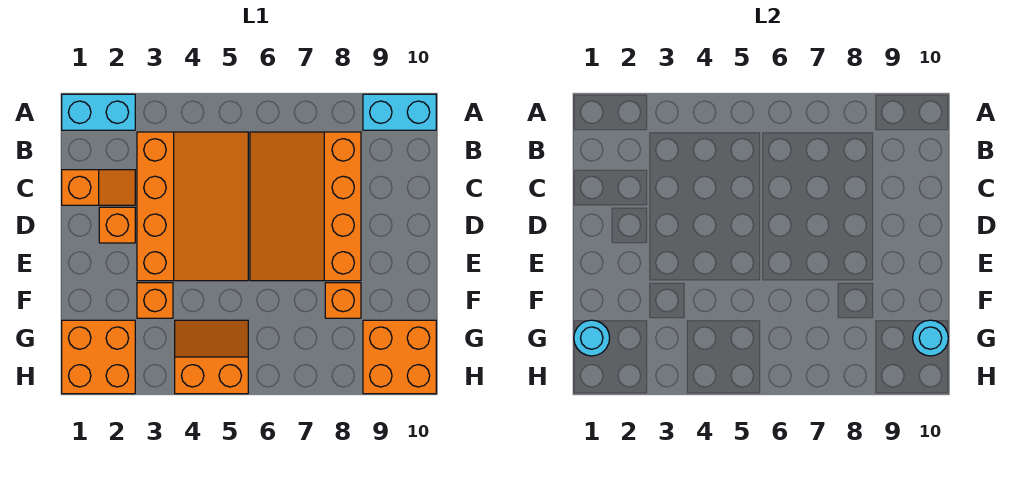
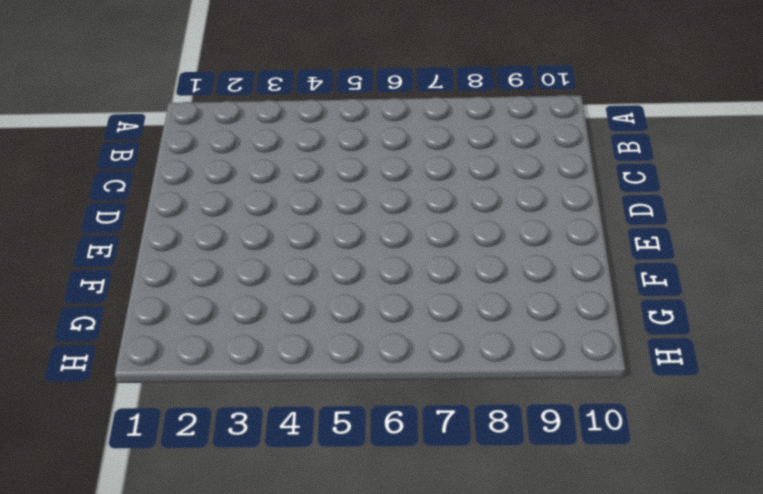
none -> cyan 1x2 brick [62,94,135,130]
none -> cyan 1x2 brick [363,94,436,130]
none -> orange 3x4 slope [137,132,248,281]

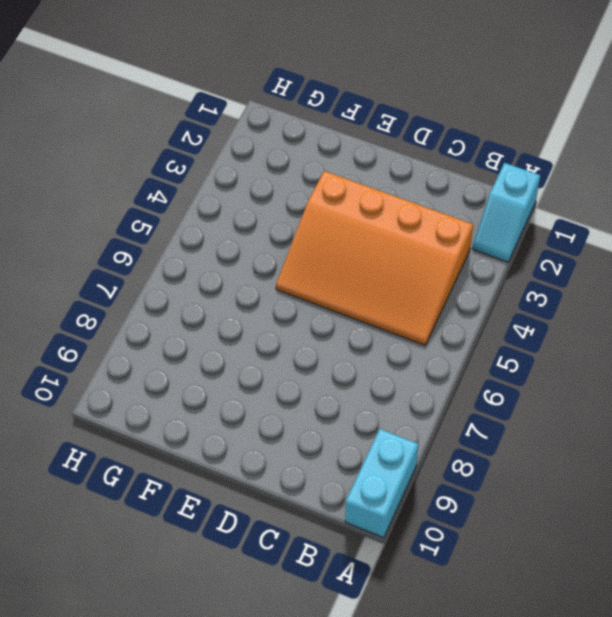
cyan 1x2 slope [473,163,540,262] -> cyan 1x2 brick [62,94,135,130]
none -> orange 3x4 slope [250,132,361,281]
none -> orange 1x2 slope [62,170,135,205]
none -> orange 1x1 brick [99,207,135,243]

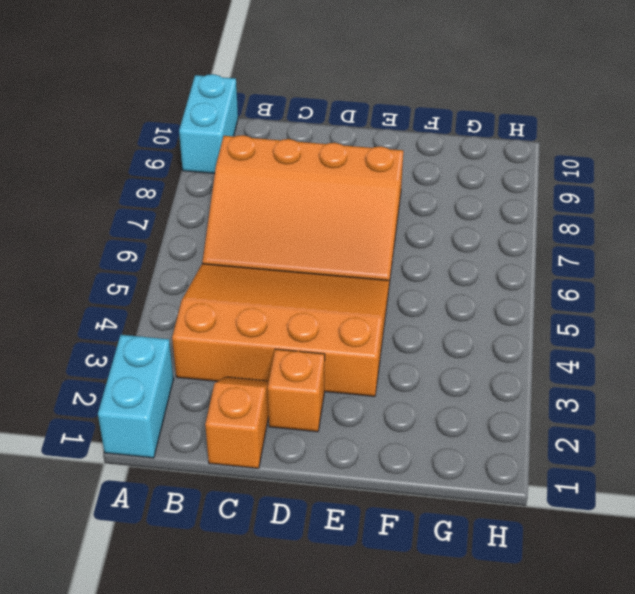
none -> orange 1x1 brick [137,283,173,318]
none -> orange 1x1 brick [325,283,361,318]
none -> orange 2x2 brick [62,320,135,394]

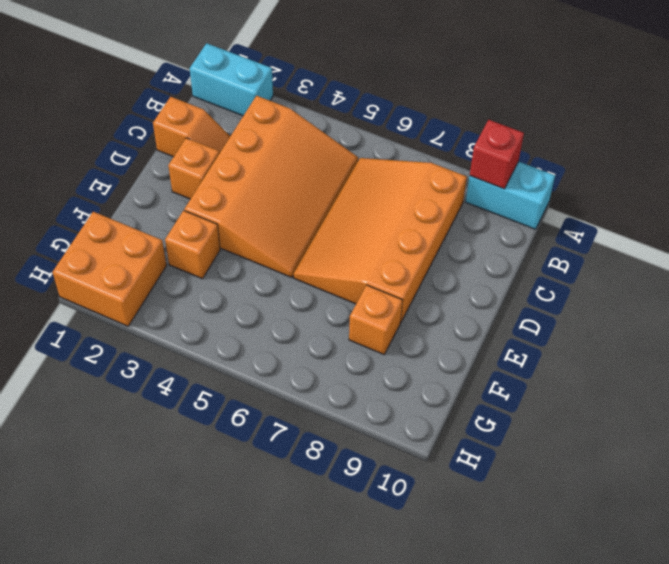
red 1x1 brick [470,120,524,189] -> none
none -> orange 2x2 slope [175,320,248,394]
none -> orange 2x2 brick [363,320,436,394]
none -> cyan 1x1 round brick [574,320,610,356]

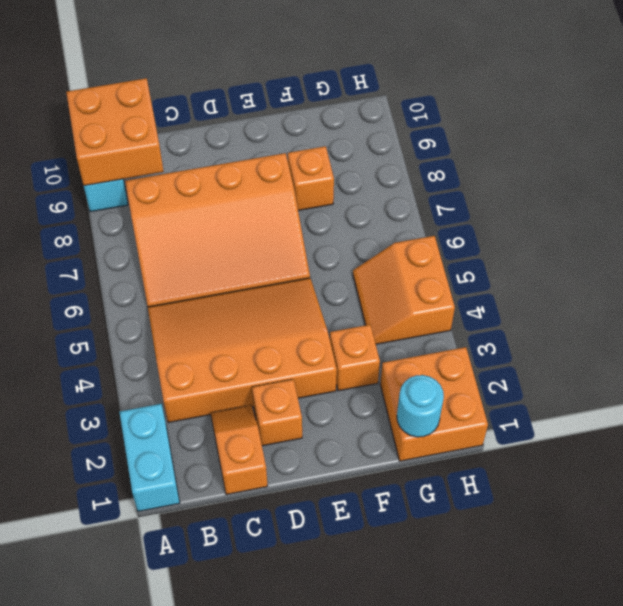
orange 2x2 brick [66,78,164,186] -> orange 2x2 brick moved to [363,320,436,394]
none -> cyan 1x1 round brick [913,320,948,356]

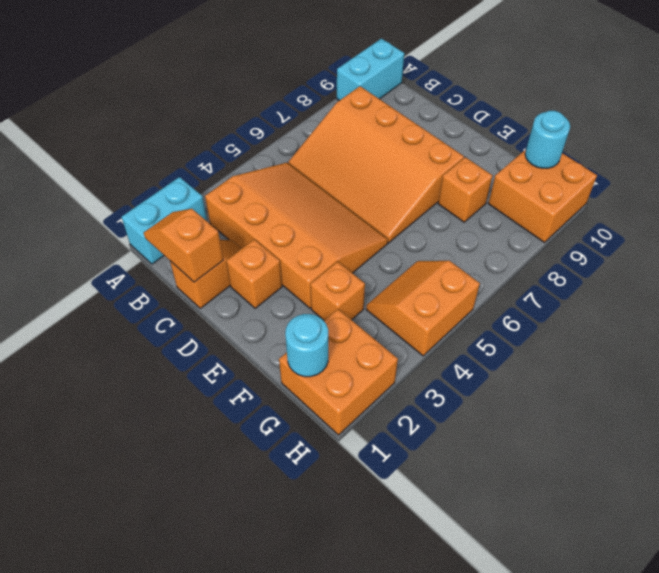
orange 1x2 slope [144,209,223,282] -> none

